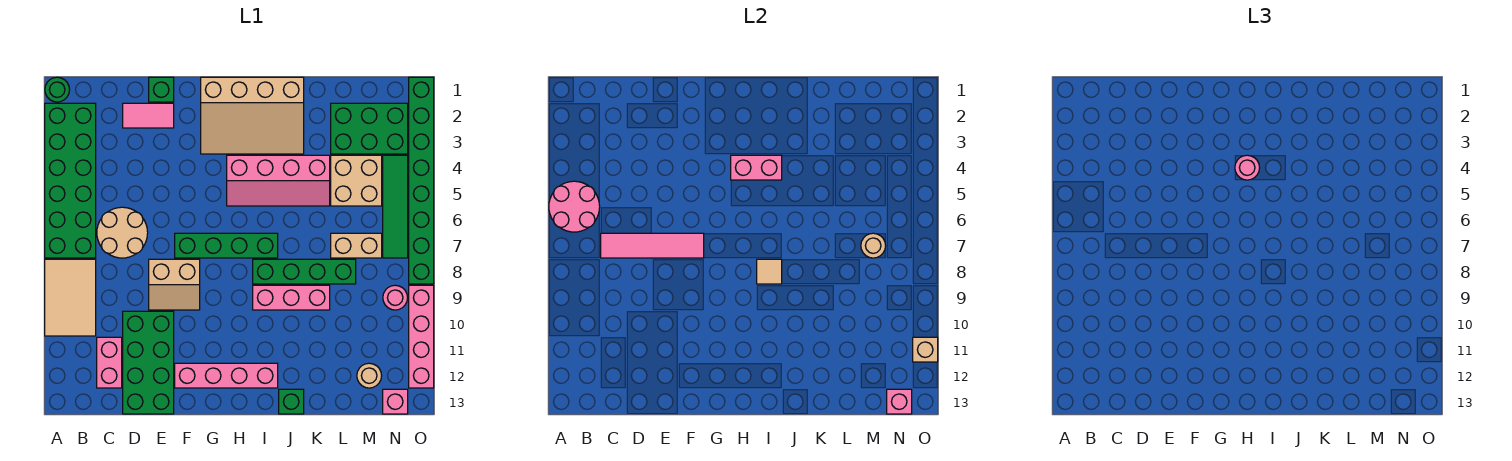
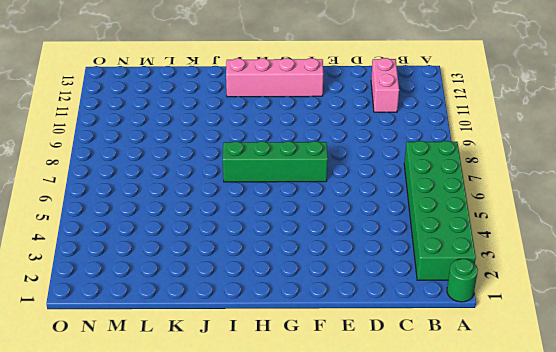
none -> tan 2x3 tile [45,259,96,336]
none -> tan 2x2 round brick [97,207,148,258]
none -> pink 1x2 tile [123,103,174,128]
none -> green 2x4 brick [123,311,174,414]

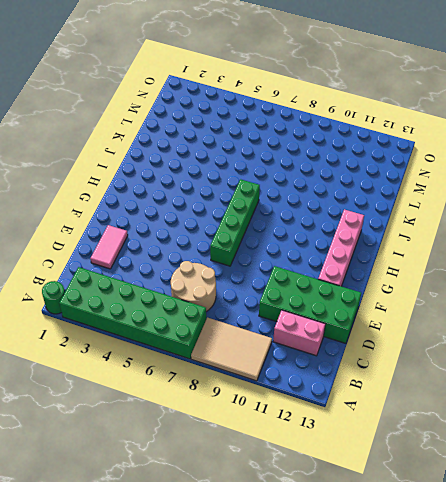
none -> green 1x1 brick [149,77,174,102]
none -> tan 2x2 slope [149,259,200,310]
none -> tan 3x4 slope [201,77,304,154]
none -> pink 2x4 slope [227,155,330,206]

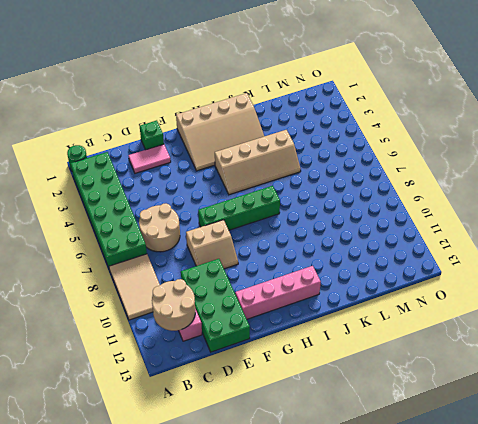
tan 2x2 round brick [152,279,195,331] -> none
tan 2x4 slope [215,130,301,195] -> pink 2x4 slope [227,155,330,206]
none -> green 1x4 brick [253,259,356,284]
none -> pink 1x3 brick [253,285,330,310]
none -> green 1x1 brick [279,389,304,414]
none -> green 2x3 brick [331,103,408,154]

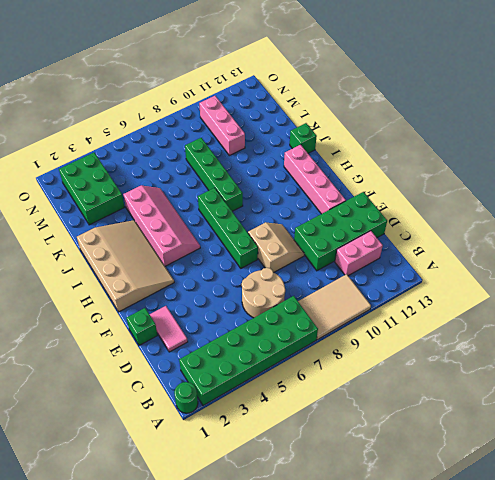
pink 1x3 brick [199,96,245,156] -> pink 1x3 brick moved to [253,285,330,310]
none -> tan 2x2 brick [331,155,382,206]
none -> tan 1x2 brick [331,233,382,258]
none -> tan 1x1 round brick [357,363,382,388]
none -> green 1x4 tile [383,155,408,258]

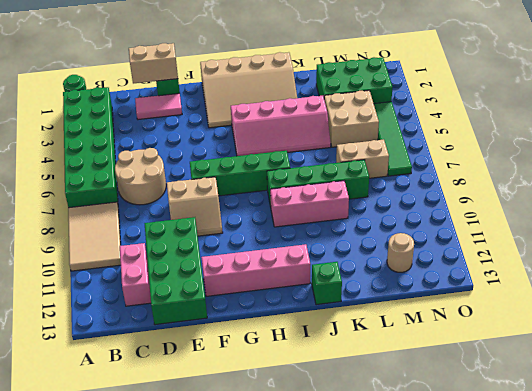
tan 1x2 brick [129,43,178,84] -> none
none -> pink 1x1 round brick [383,285,408,310]
none -> pink 1x1 brick [383,389,408,414]
none -> green 1x8 brick [409,77,434,284]
none -> pink 1x4 brick [409,285,434,388]

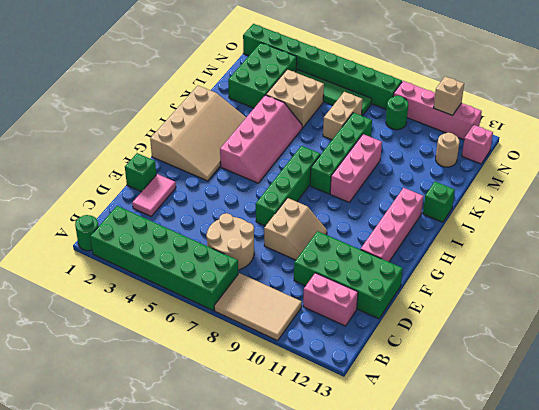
green 1x1 round brick [386,96,408,130] -> pink 1x1 round brick [383,285,408,310]
none -> pink 2x2 round brick [549,181,600,232]
none -> pink 1x4 tile [601,233,704,258]
none -> pink 1x2 brick [731,155,782,180]
none -> tan 1x1 tile [757,259,782,284]

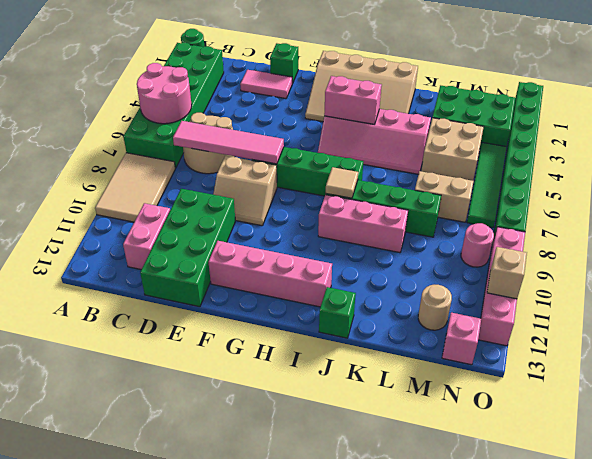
none -> tan 1x1 round brick [861,233,886,258]
none -> pink 1x1 brick [887,389,912,414]
none -> pink 1x1 round brick [1235,155,1260,180]

